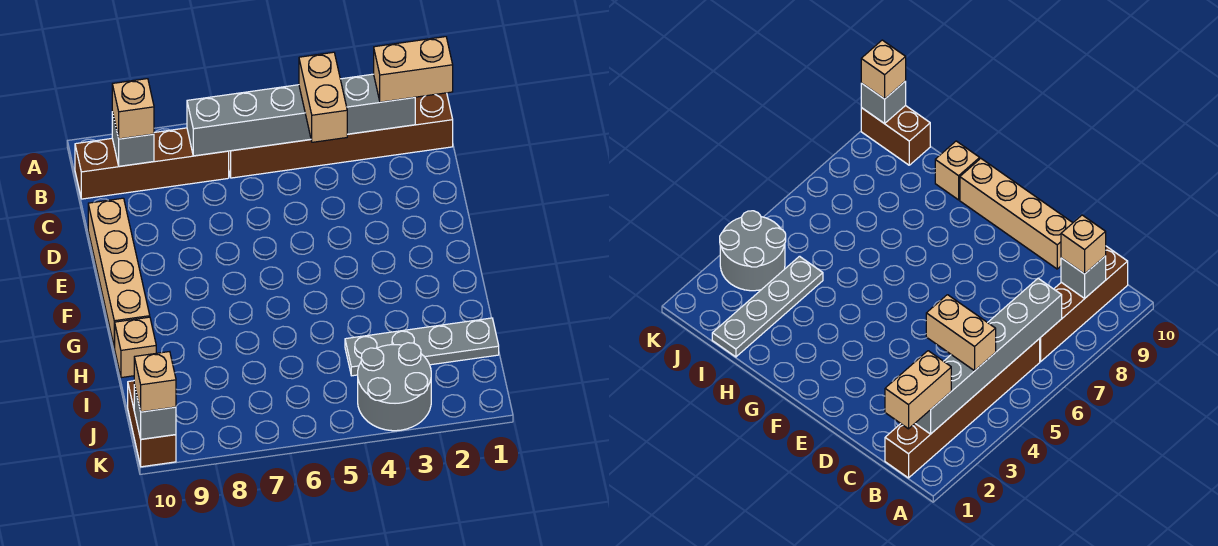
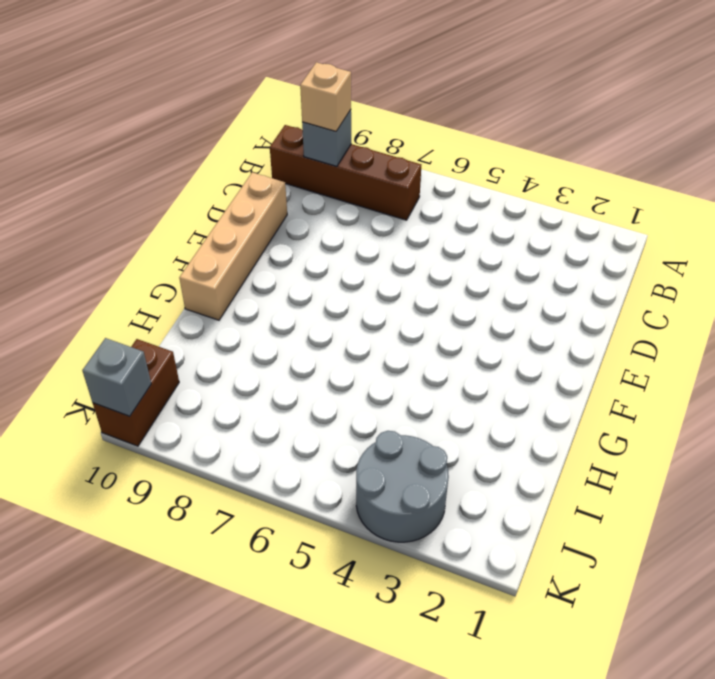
none -> brown 1x6 brick [229,93,453,178]
none -> tan 1x1 brick [115,317,156,378]
none -> grey 1x4 plate [345,318,499,376]

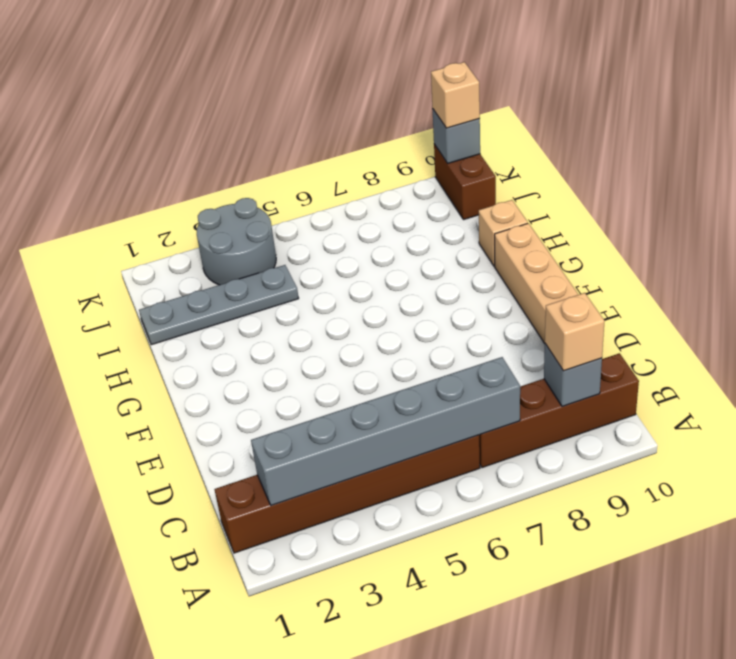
none -> tan 1x2 brick [374,37,453,102]
none -> tan 1x2 brick [299,52,347,142]

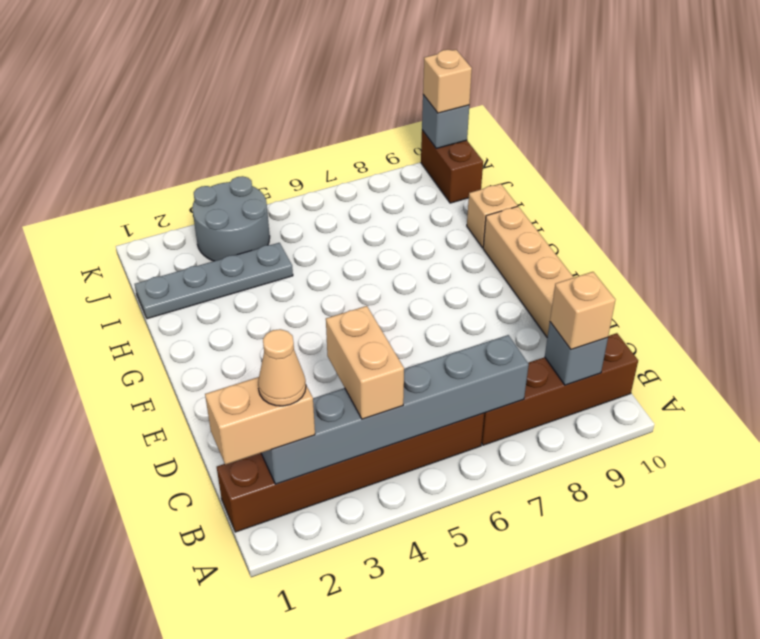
tan 1x1 cone [258,329,306,406] -> none

